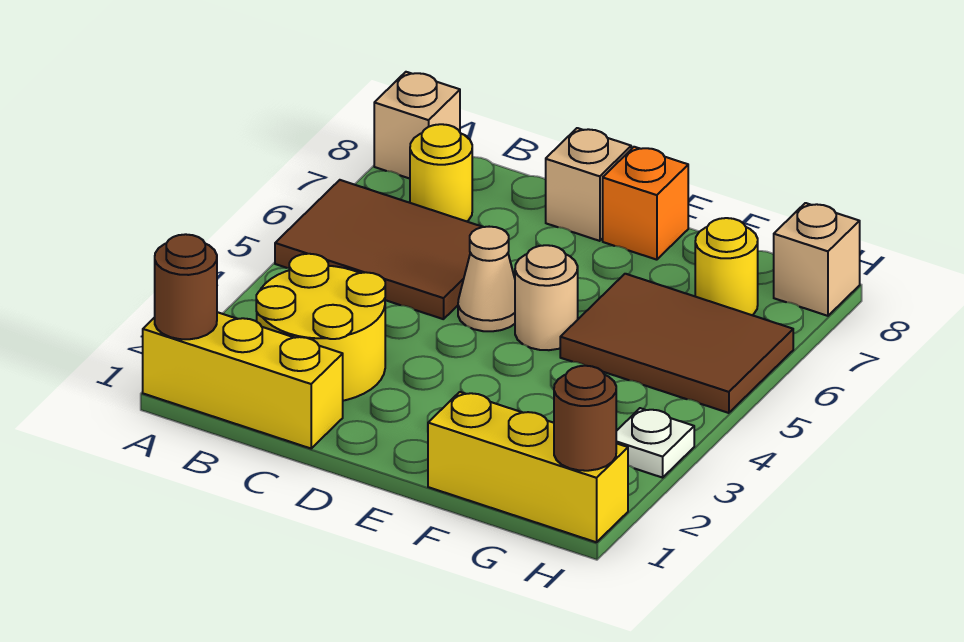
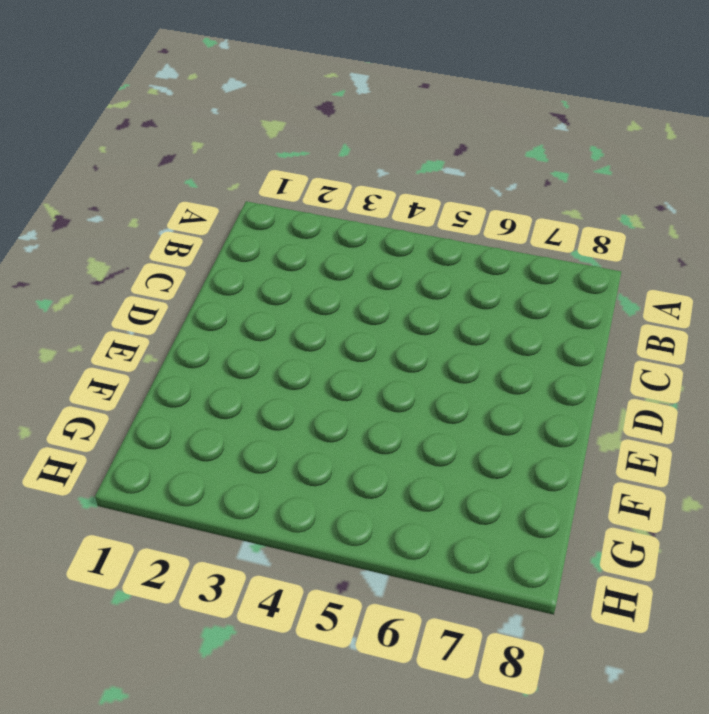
none -> yellow 1x3 brick [143,312,343,448]
none -> brown 2x3 tile [275,180,482,319]
none -> tan 1x1 brick [374,72,460,179]

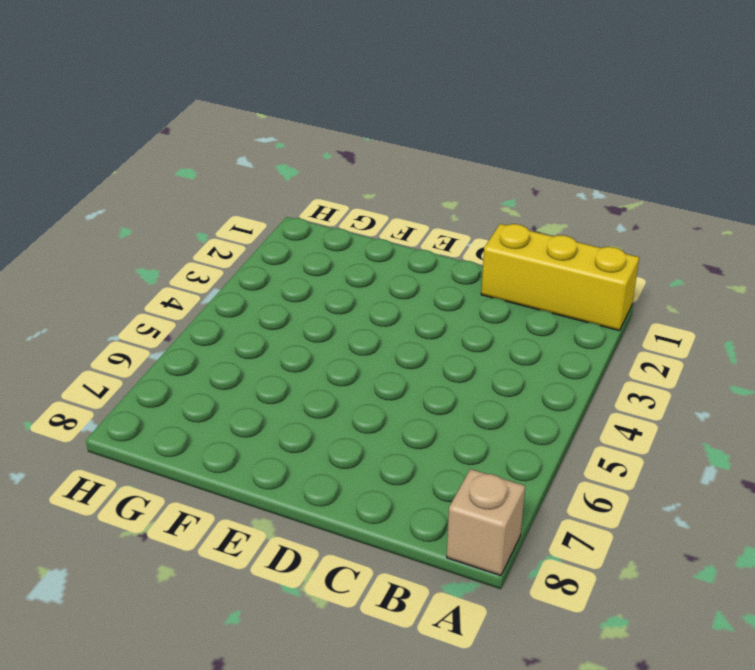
none -> brown 2x3 tile [275,180,482,319]
none -> yellow 2x2 round brick [256,254,385,401]
none -> yellow 1x1 round brick [410,124,472,221]

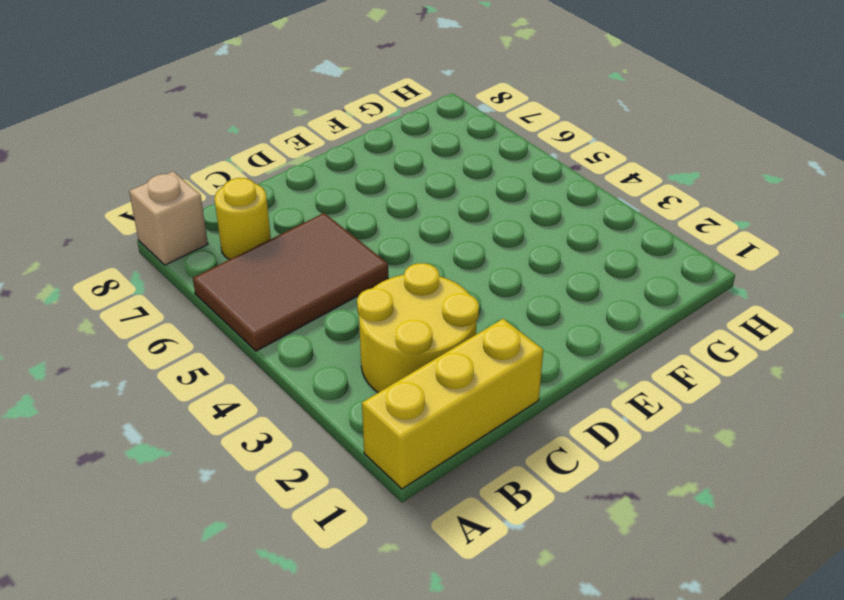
none -> tan 1x1 cone [458,227,515,331]
none -> tan 1x1 brick [546,128,631,241]
none -> tan 1x1 round brick [515,245,578,350]

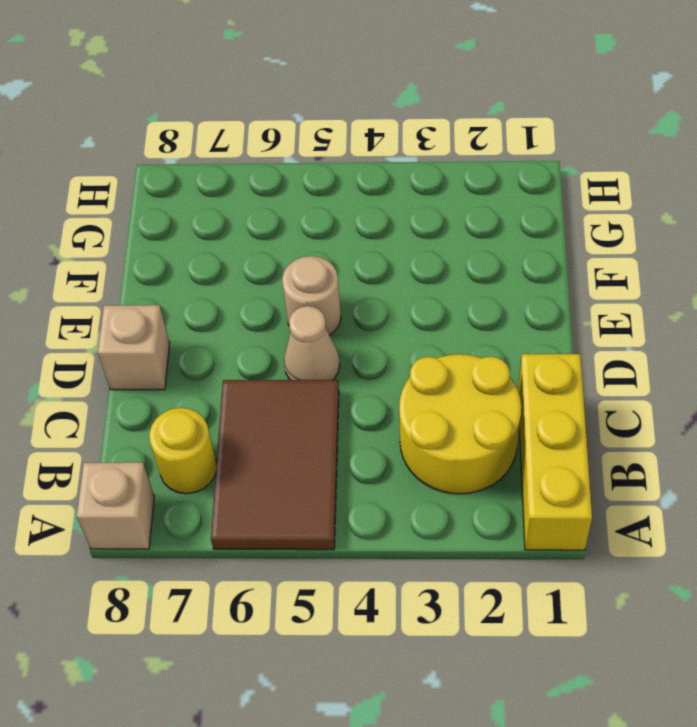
none -> orange 1x1 brick [603,147,688,260]
none -> yellow 1x3 brick [428,392,628,542]
none -> brown 2x3 tile [560,274,793,413]

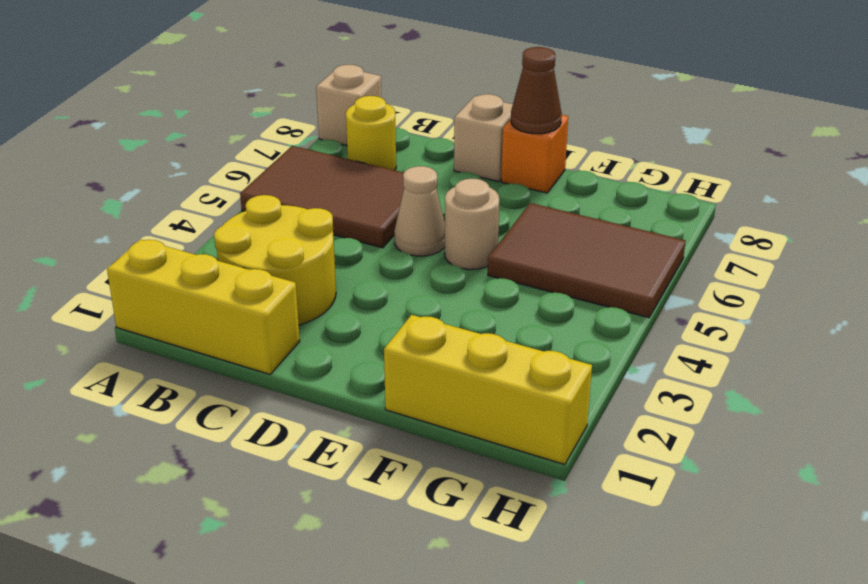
brown 1x1 cone [511,47,562,134] -> none
none -> yellow 1x1 round brick [695,218,758,315]
none -> white 1x1 plate [616,408,694,478]
none -> tan 1x1 brick [774,203,860,316]

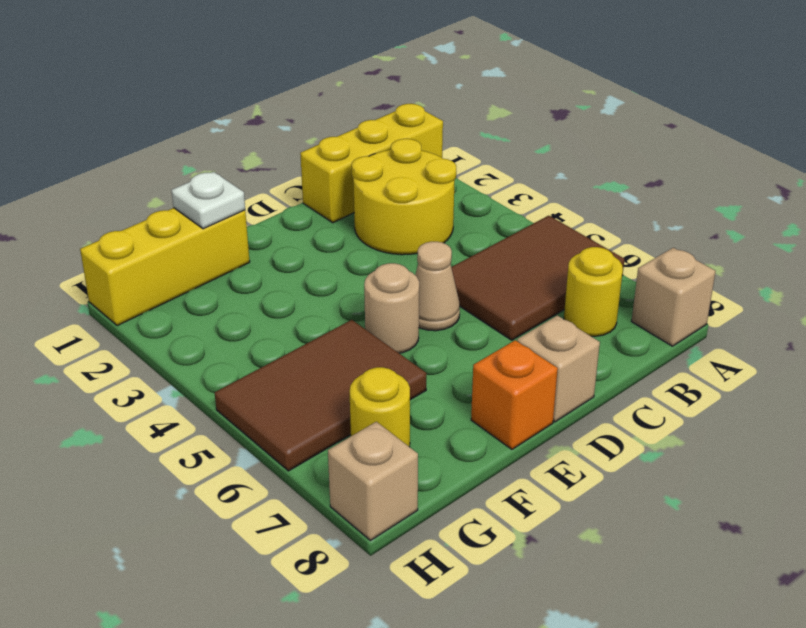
white 1x1 plate [171,172,245,229] -> white 1x1 plate moved to [616,408,694,478]
none -> brown 1x1 round brick [155,234,217,339]
none -> brown 1x1 round brick [554,366,616,471]

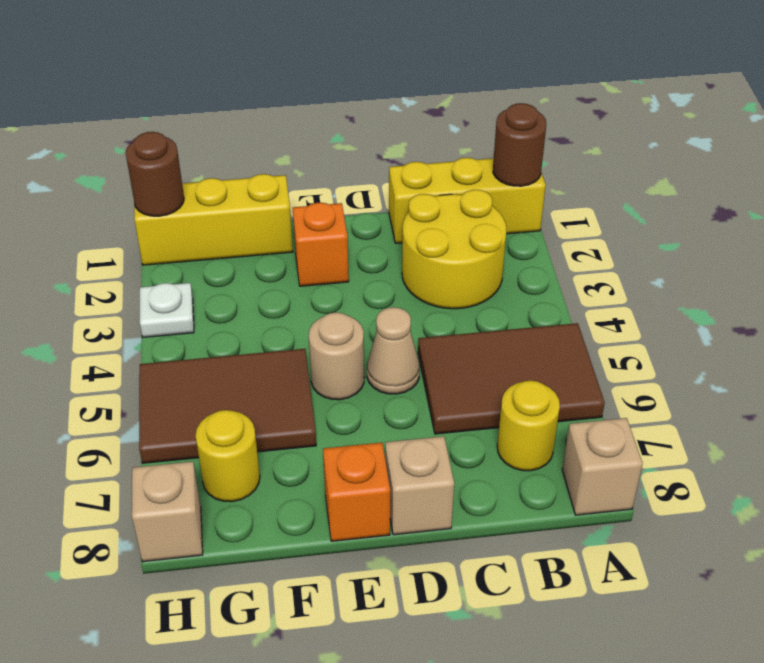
orange 1x1 brick [293,203,349,286] -> none

